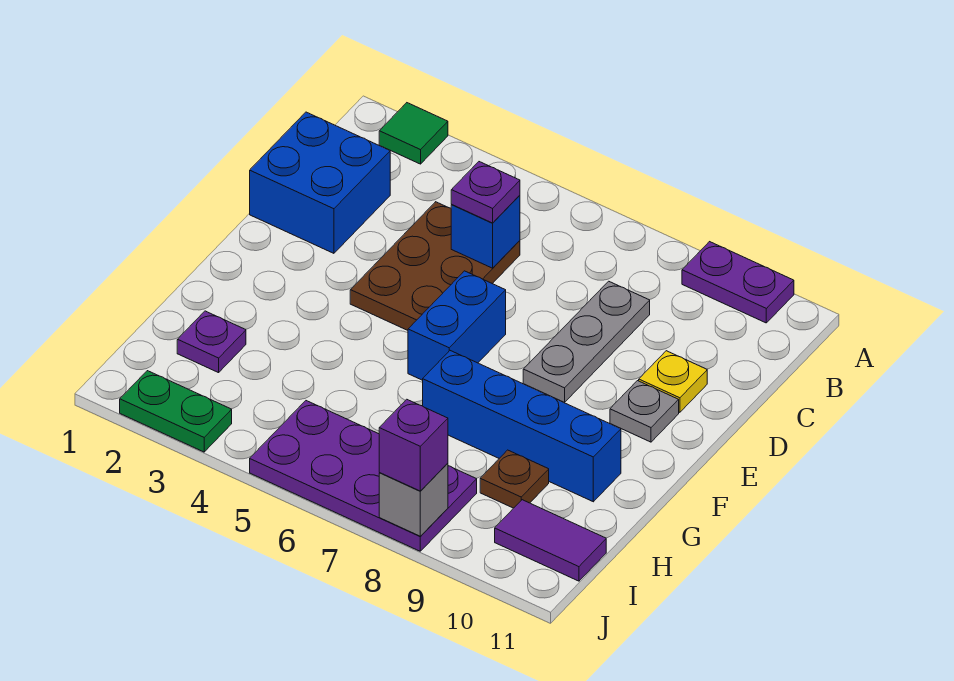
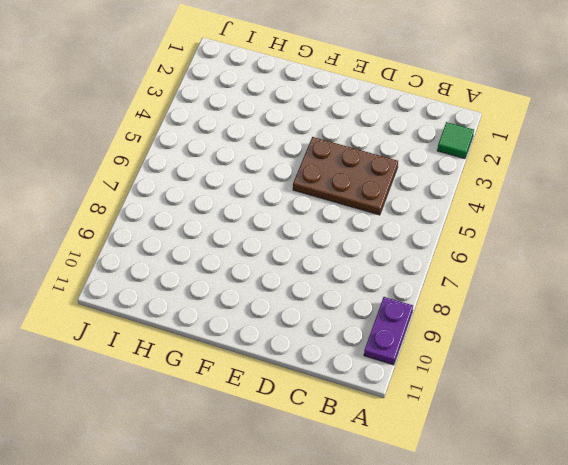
none -> blue 2x2 brick [250,112,390,253]
none -> grey 1x3 plate [523,281,650,402]
none -> yellow 1x1 plate [639,351,707,412]

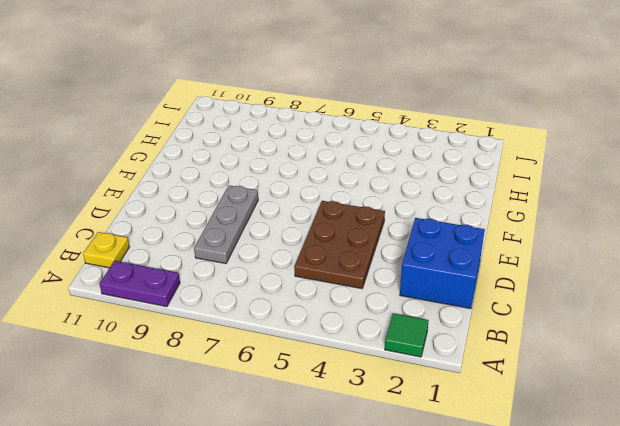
yellow 1x1 plate [83,232,129,268] -> yellow 1x1 plate moved to [639,351,707,412]
none -> blue 1x2 brick [408,271,506,380]
none -> grey 1x1 plate [610,381,679,442]
none -> blue 1x4 brick [423,351,621,502]

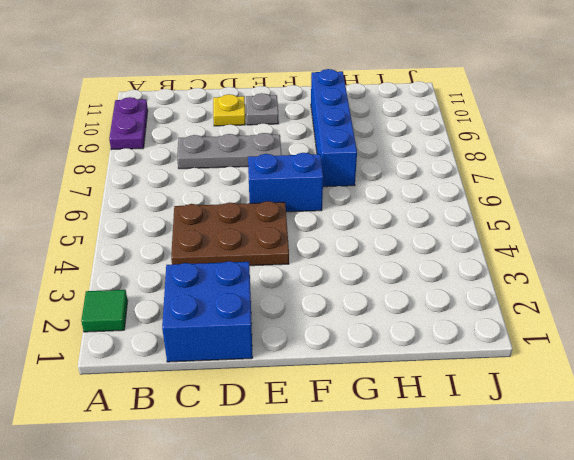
none -> purple 1x1 plate [177,311,246,373]
none -> brown 1x1 plate [480,450,549,508]
none -> purple 2x4 plate [250,401,477,551]

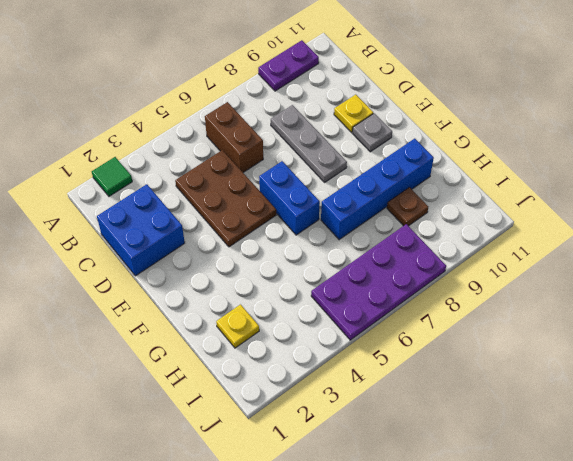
brown 1x2 brick [205,102,263,172] -> none
yellow 1x1 plate [216,305,259,348] -> purple 1x1 plate [177,311,246,373]
none -> purple 1x2 tile [495,500,606,581]
none -> green 1x2 plate [120,371,232,452]
none -> blue 1x1 brick [451,195,520,268]

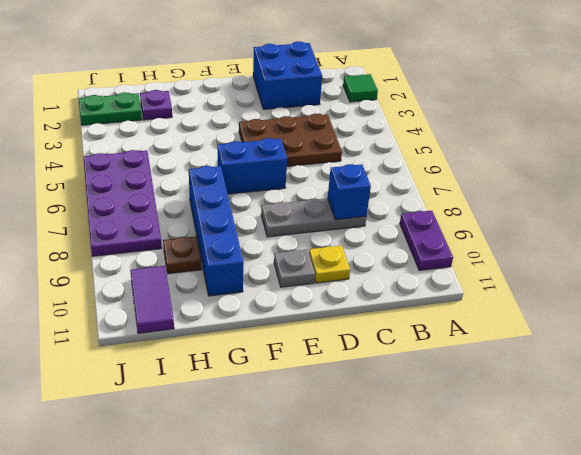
blue 1x1 brick [328,164,371,220] -> blue 1x1 brick moved to [451,195,520,268]
green 1x2 plate [79,92,142,125] -> green 1x2 plate turned to [120,371,232,452]
none -> grey 1x1 brick [379,463,448,536]
none -> purple 1x1 plate [451,162,520,223]
none -> purple 1x1 brick [379,399,448,491]

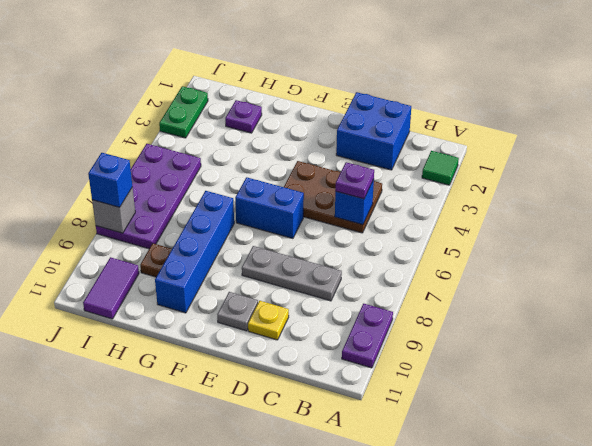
blue 1x1 brick [88,153,132,207] -> purple 1x1 brick [379,399,448,491]

